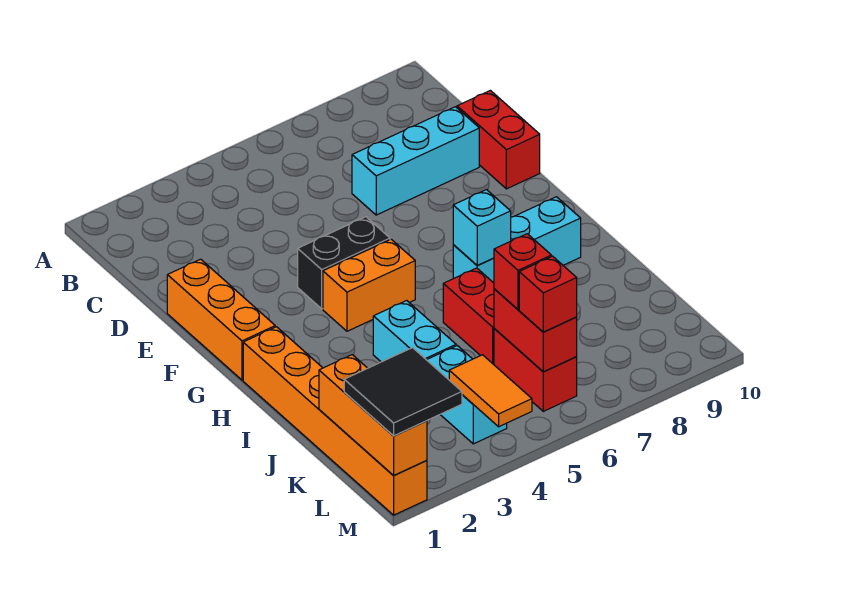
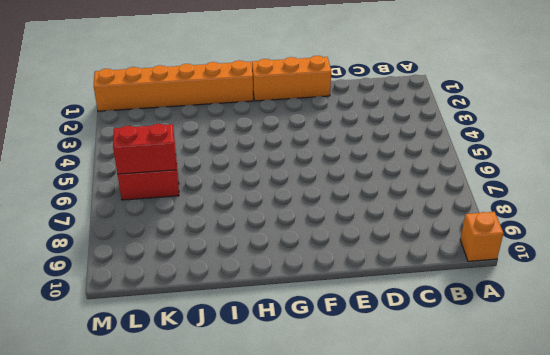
orange 1x1 brick [460,212,503,261] -> none
none -> cyan 1x3 brick [352,107,479,215]
none -> red 1x2 brick [457,91,540,189]
none -> black 1x2 brick [298,217,390,309]

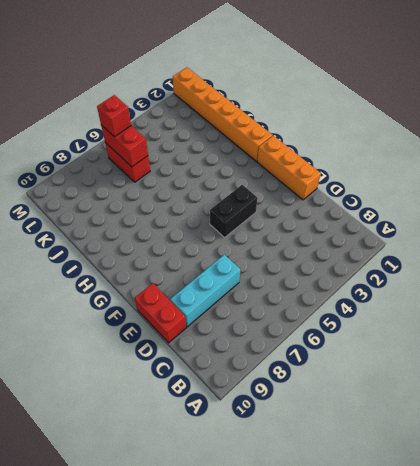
none -> orange 1x2 brick [323,239,415,331]
none -> cyan 1x3 brick [453,197,581,283]
none -> cyan 1x2 brick [373,301,456,362]

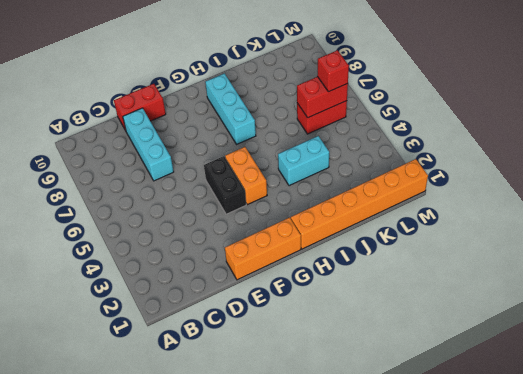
none -> red 1x2 brick [443,268,494,364]
none -> cyan 1x2 brick [427,346,507,444]
none -> cyan 1x1 brick [453,190,511,266]

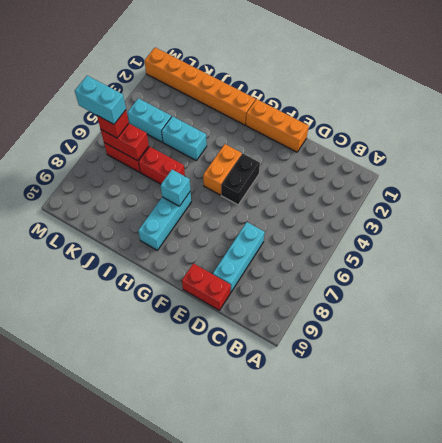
cyan 1x2 brick [75,76,126,124] -> none
none -> orange 1x3 brick [319,355,427,476]
none -> orange 1x2 tile [449,355,532,427]
none -> red 1x1 brick [494,234,551,310]

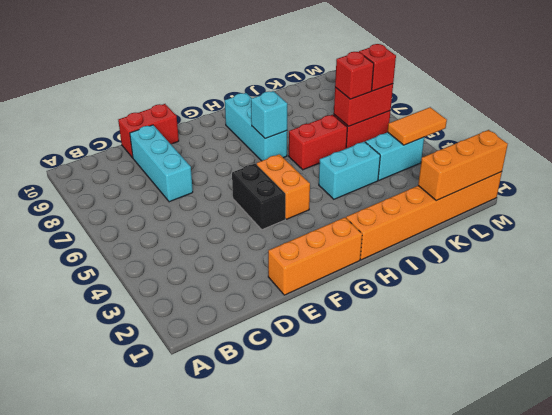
none -> black 2x2 tile [344,348,462,436]

